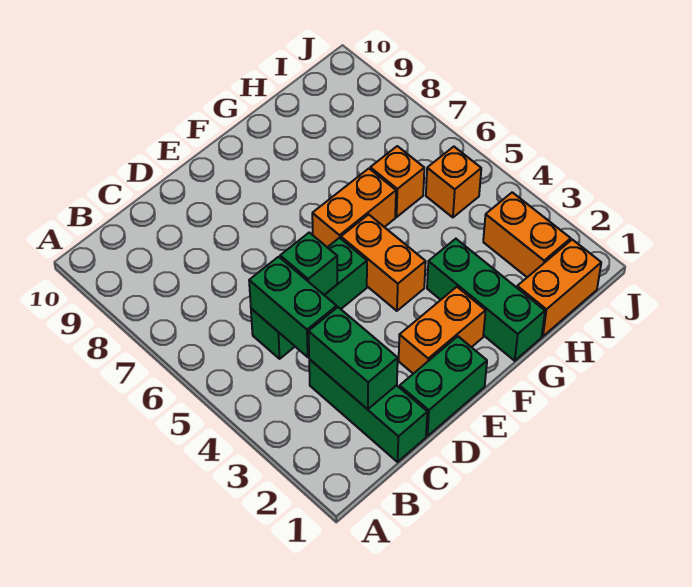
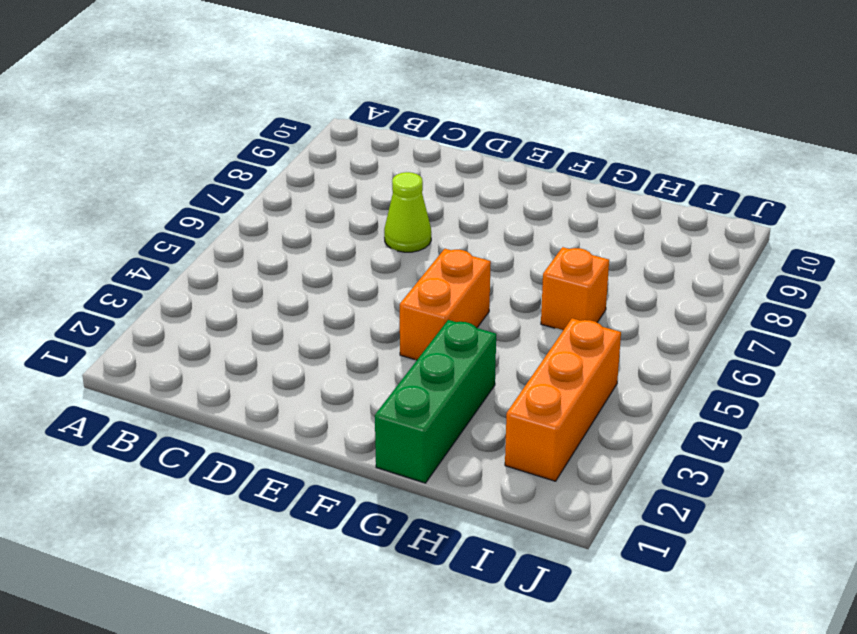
lime 1x1 cone [384,172,431,252] -> none
orange 1x3 brick [505,318,621,481] -> orange 1x2 brick [483,192,571,277]
none -> green 1x3 brick [309,359,427,462]
none -> green 1x3 brick [251,238,367,359]
none -> green 1x2 brick [400,336,487,436]

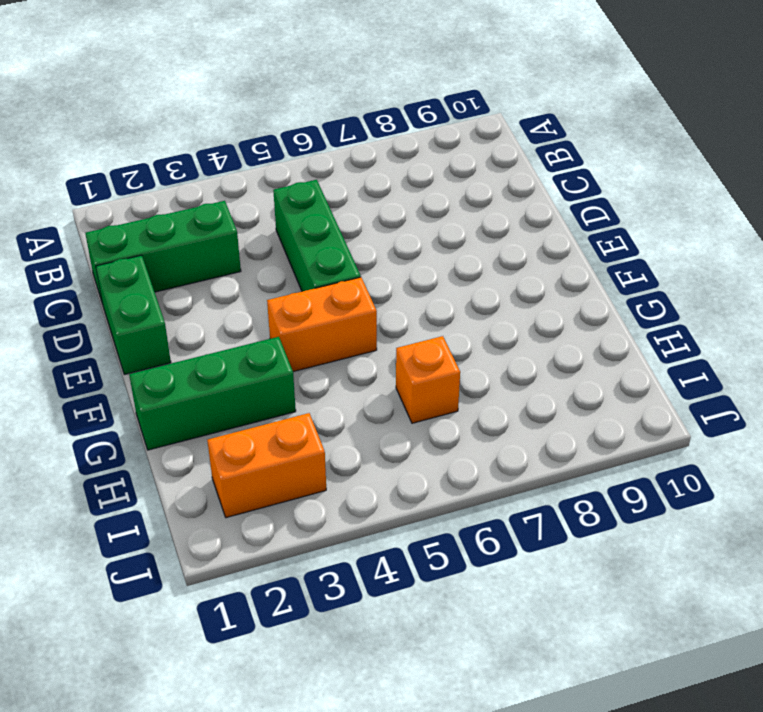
none -> orange 1x2 brick [399,287,486,374]
none -> orange 1x2 brick [312,169,396,247]
none -> orange 1x2 brick [517,240,601,336]

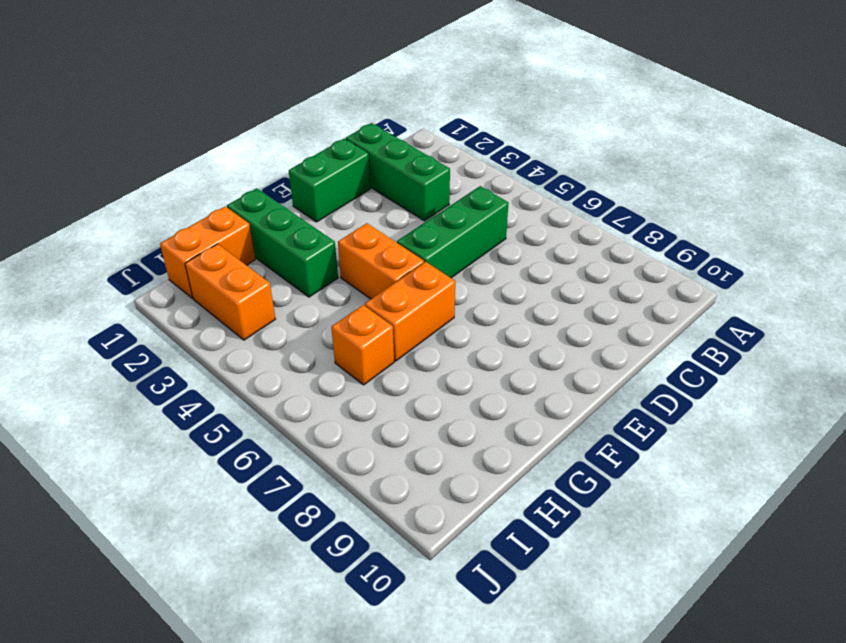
none -> orange 1x2 brick [399,287,486,374]
none -> orange 1x1 brick [426,147,481,217]
none -> green 1x2 brick [309,307,398,409]

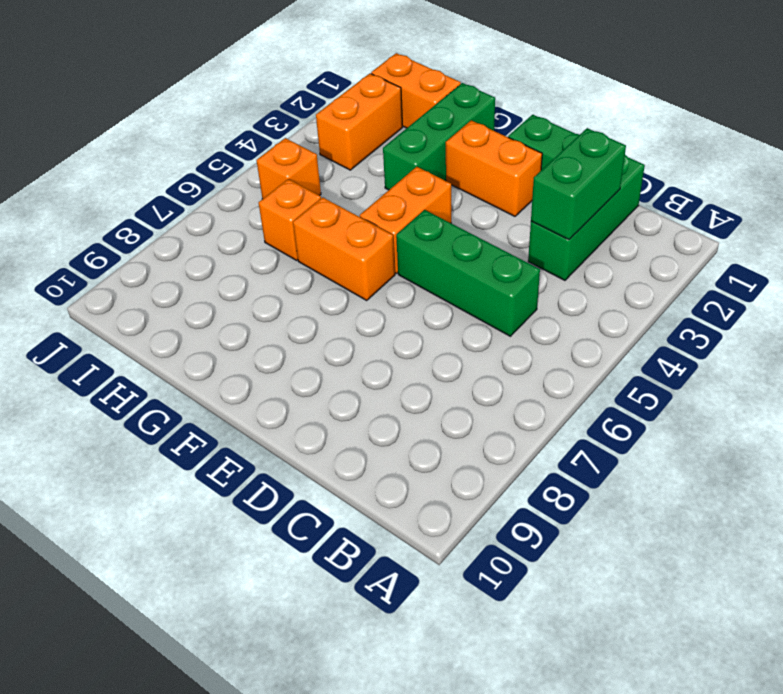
none -> green 1x2 brick [249,257,337,357]
none -> green 1x1 brick [280,233,337,295]

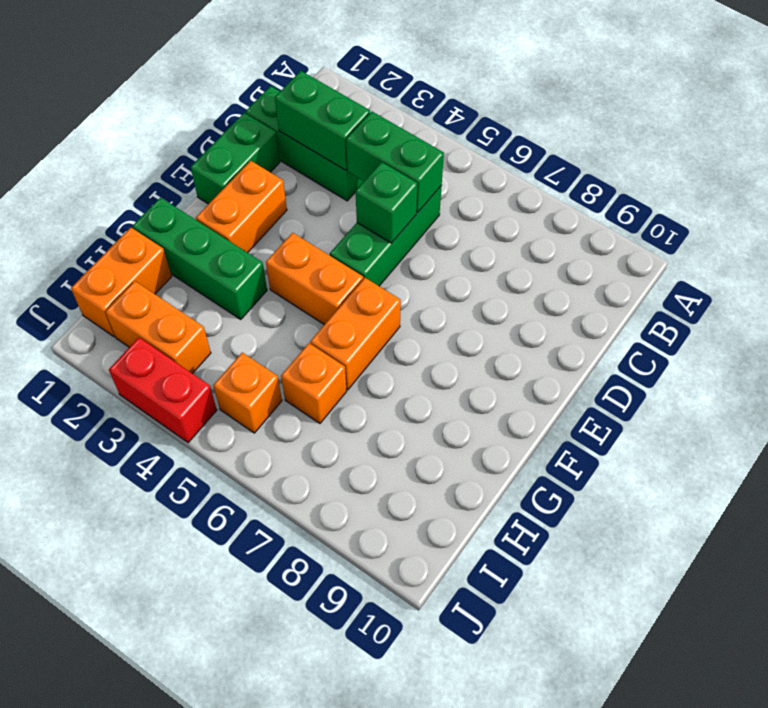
red 1x2 brick [109,338,217,443] -> none

